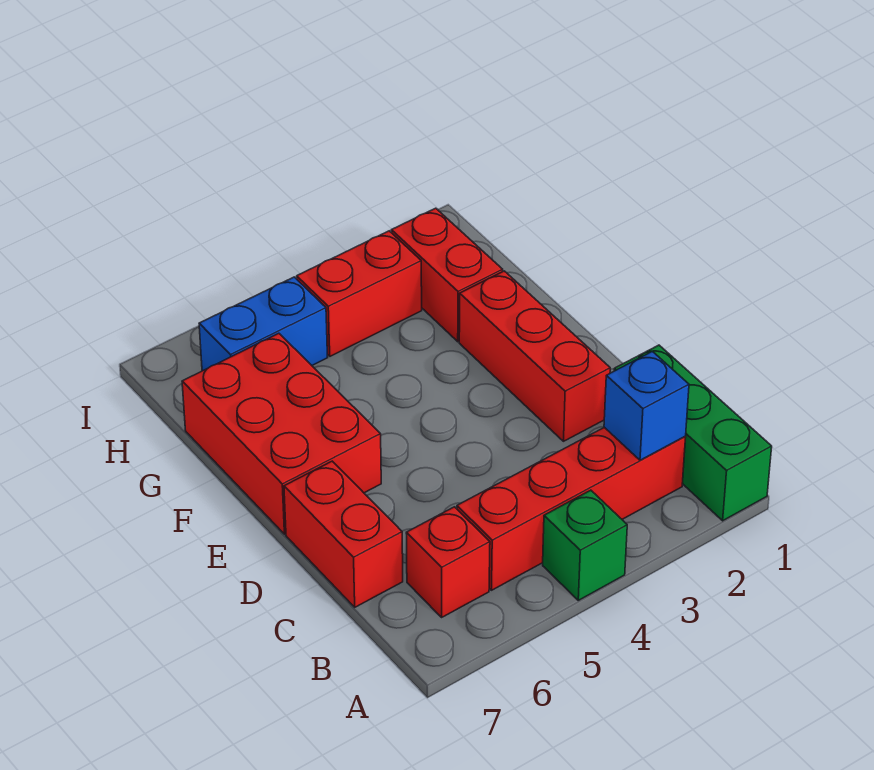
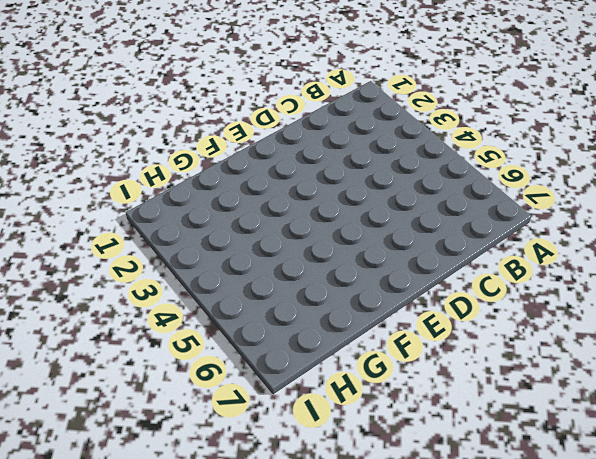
none -> green 1x3 brick [614,345,772,521]
none -> green 1x1 brick [543,490,627,600]

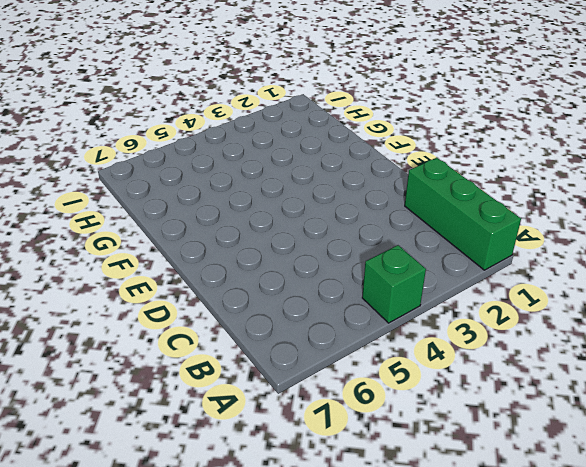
none -> red 1x4 brick [457,427,686,590]
none -> red 1x1 brick [406,507,490,617]

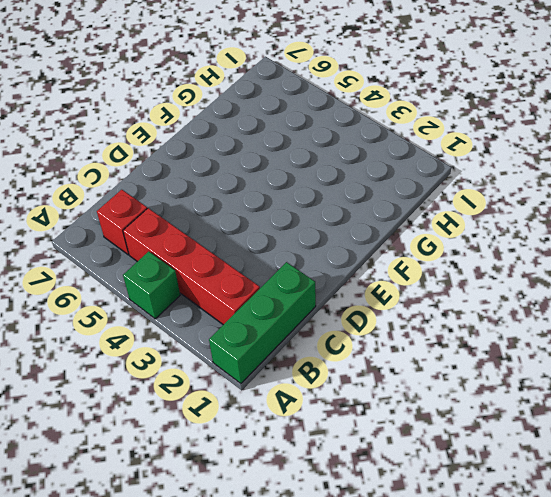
none -> red 1x2 brick [284,461,403,607]
none -> red 1x3 brick [459,271,610,441]

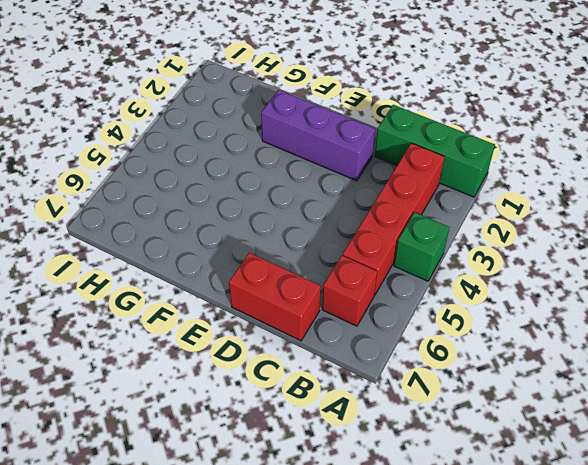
purple 1x3 brick [261,90,375,181] -> red 1x3 brick [459,271,610,441]
none -> red 2x3 brick [182,333,381,534]
none -> red 1x2 brick [391,208,503,342]

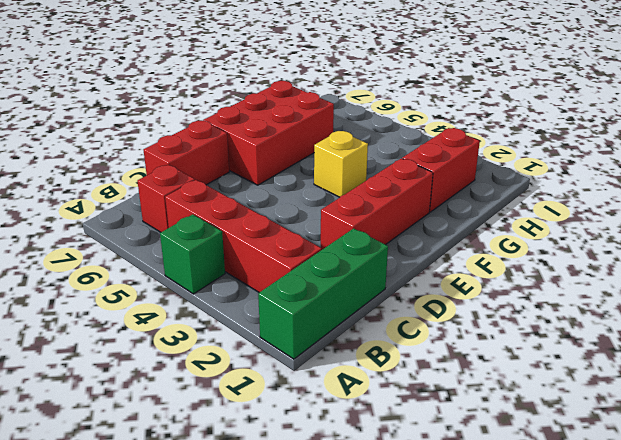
yellow 1x1 brick [314,131,368,197] -> none
none -> red 1x2 brick [297,231,422,356]
none -> blue 1x2 brick [199,277,327,371]

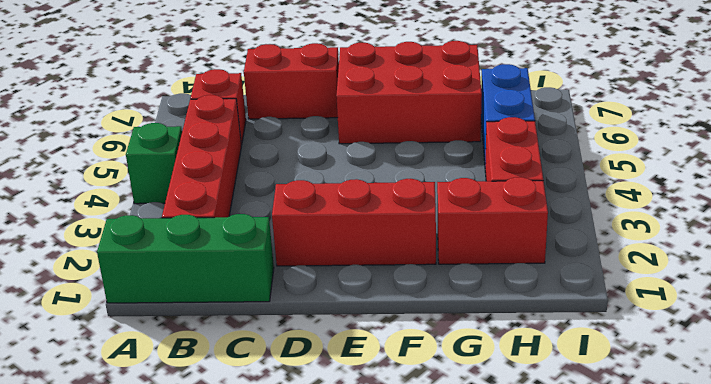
none -> blue 1x1 brick [604,351,689,460]

